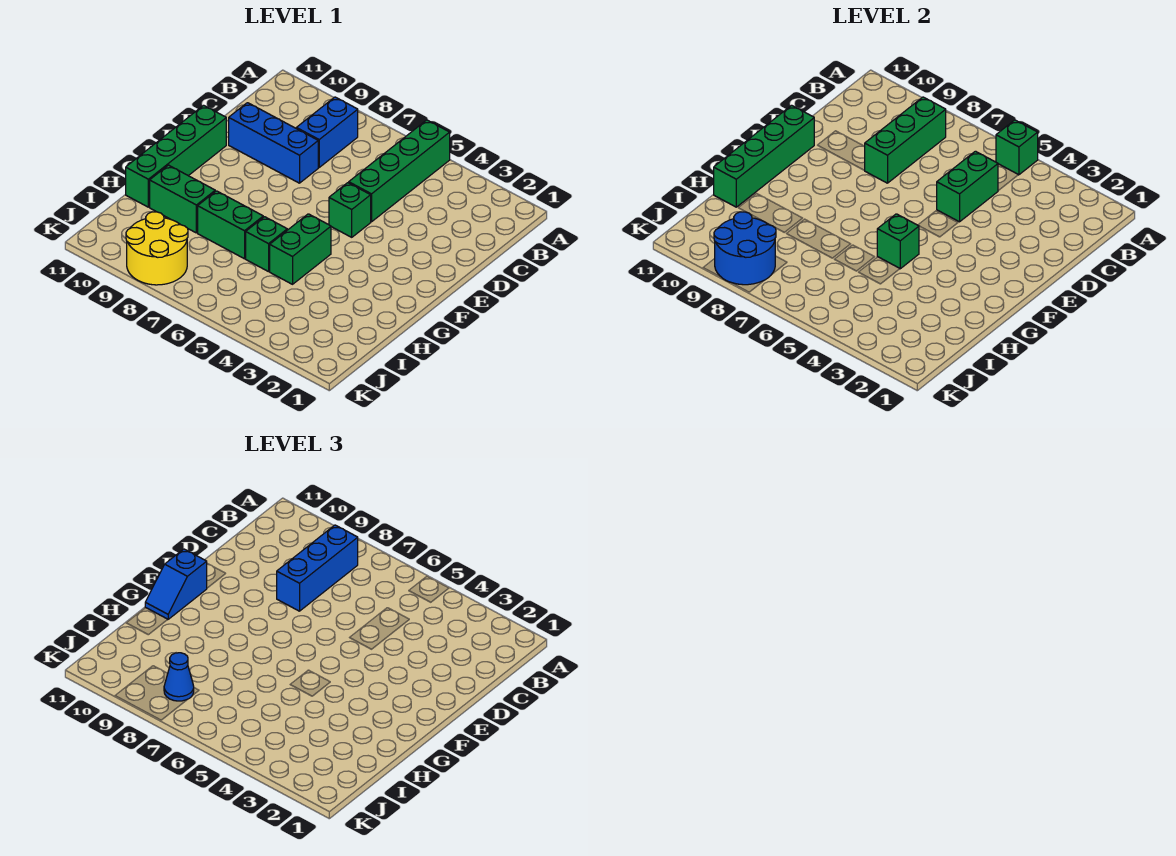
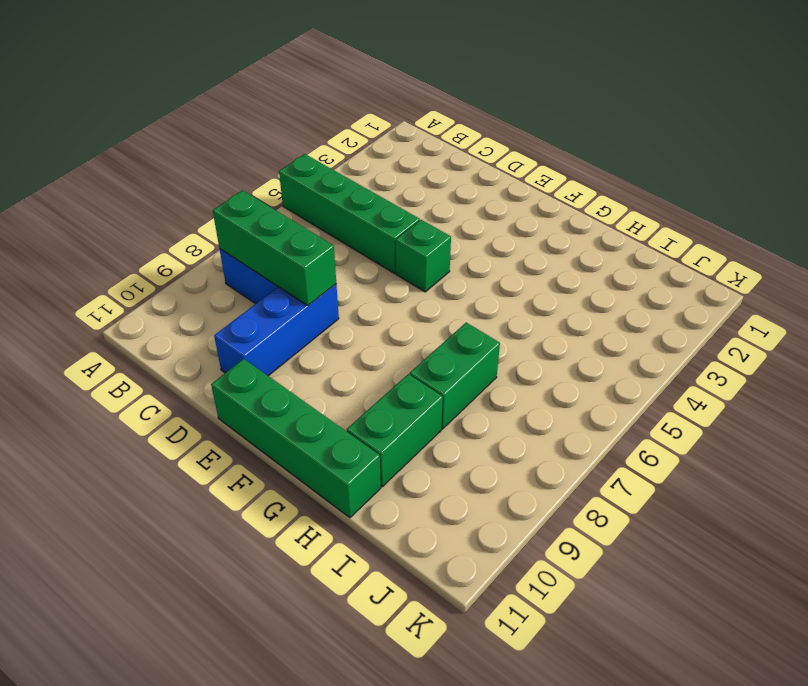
none -> green 1x2 brick [270,214,331,284]
none -> green 1x1 brick [246,217,287,272]
none -> yellow 2x2 round brick [126,212,188,285]

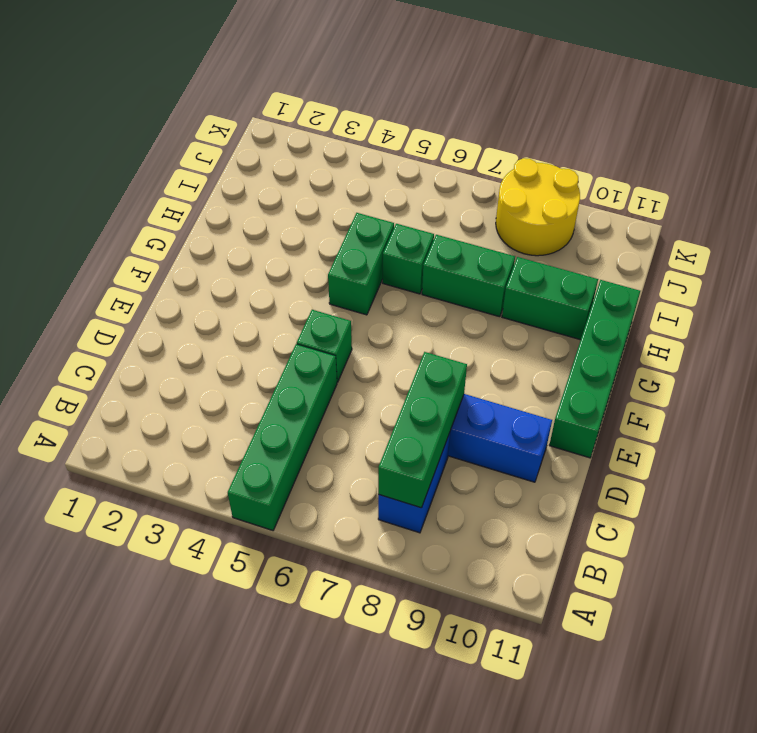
none -> green 1x1 brick [996,120,1038,175]
none -> green 1x2 brick [937,151,998,222]
none -> green 1x4 brick [714,105,814,207]

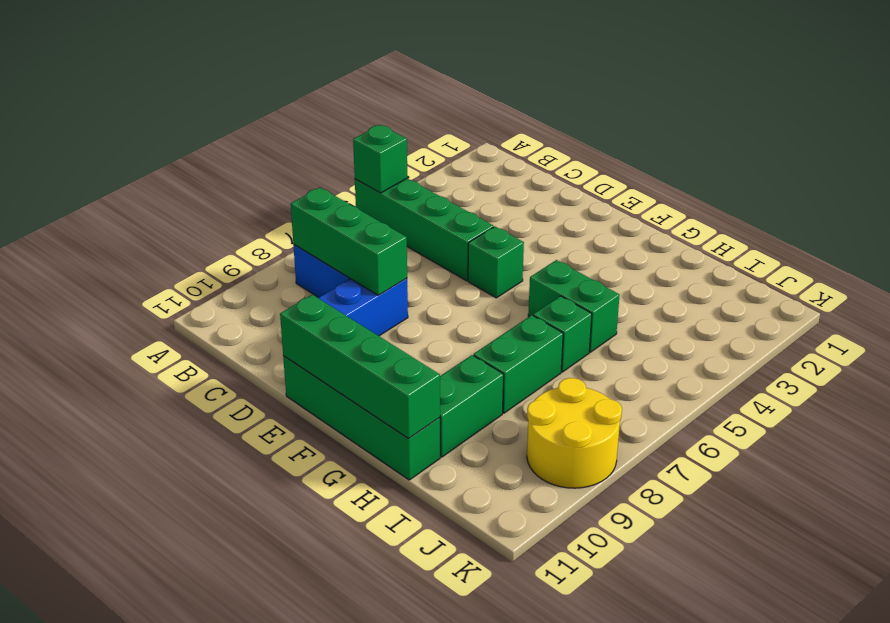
none -> green 1x2 brick [937,151,998,222]
none -> green 1x1 brick [877,214,919,269]
none -> blue 2x2 round brick [714,212,776,285]

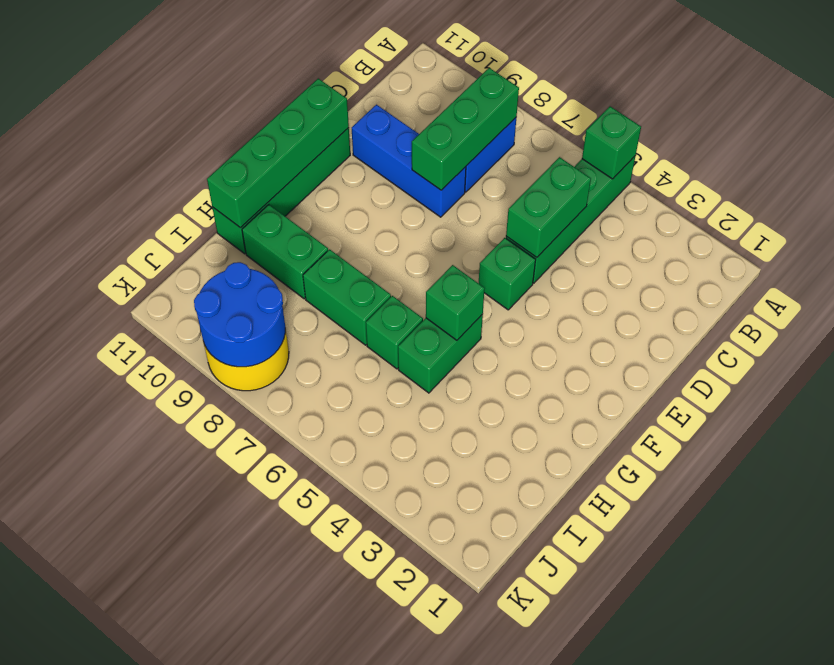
none -> blue 1x3 brick [277,525,358,611]
none -> blue 1x2 slope [145,549,207,619]
none -> blue 1x1 cone [164,653,194,701]

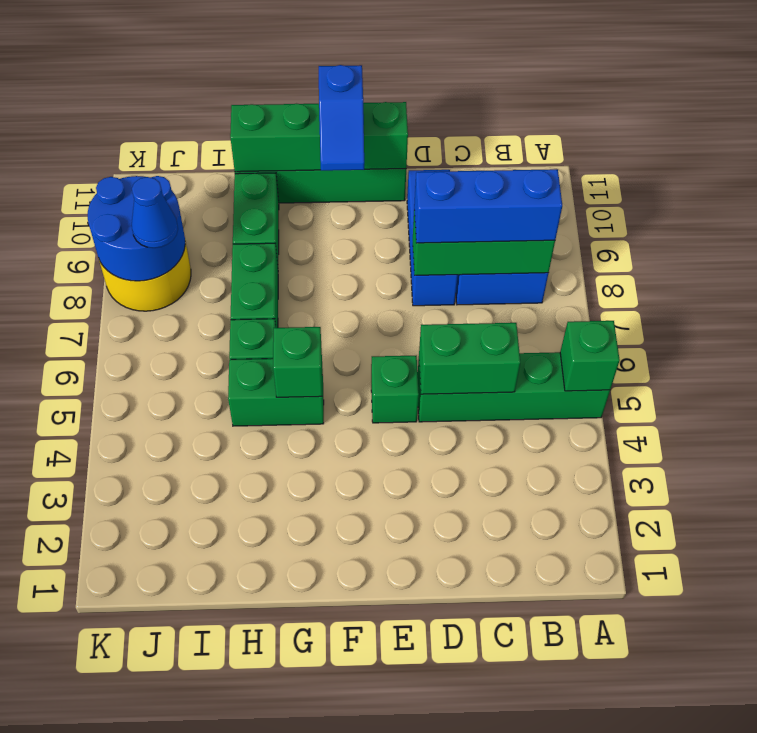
blue 1x2 slope [319,65,365,171] -> blue 1x2 slope turned to [145,549,207,619]

